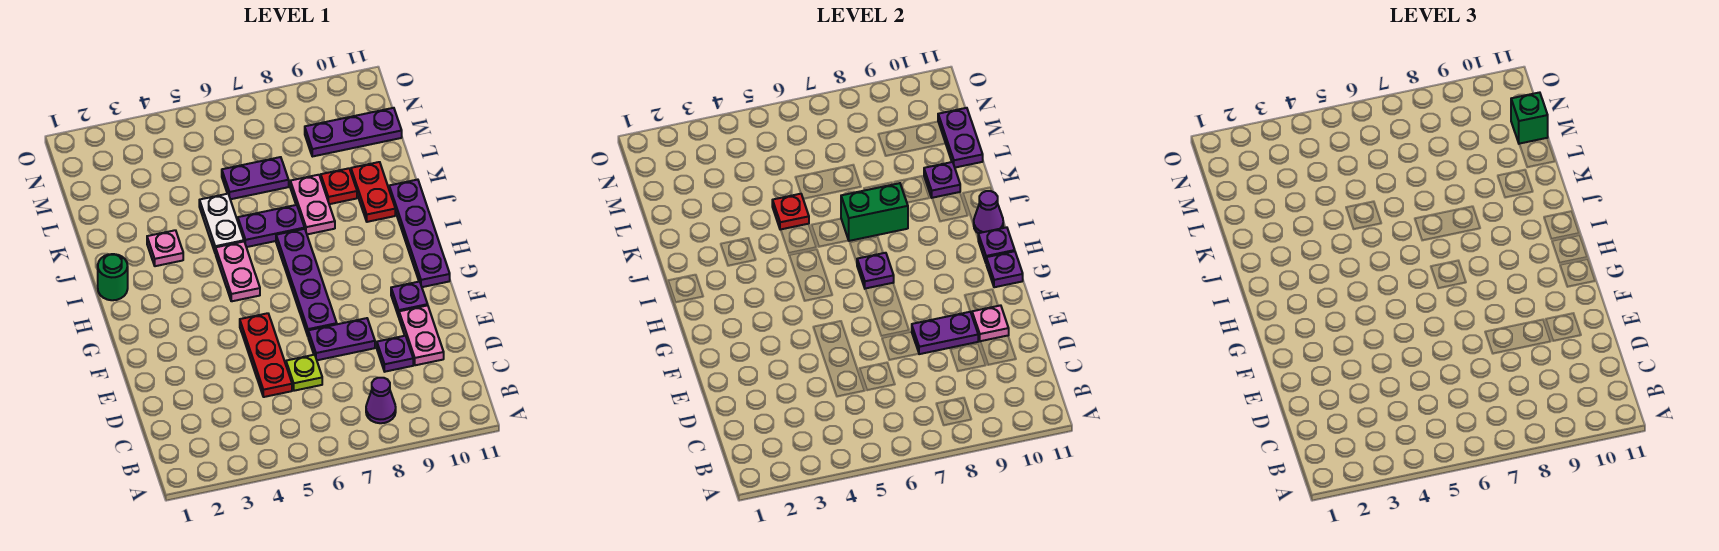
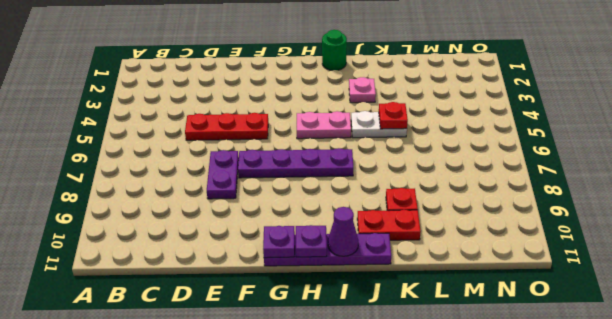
none -> purple 1x1 cone [366,378,396,423]
none -> lime 1x1 plate [286,355,322,391]
none -> purple 1x1 plate [377,336,413,372]
none -> pink 1x2 plate [399,305,444,365]

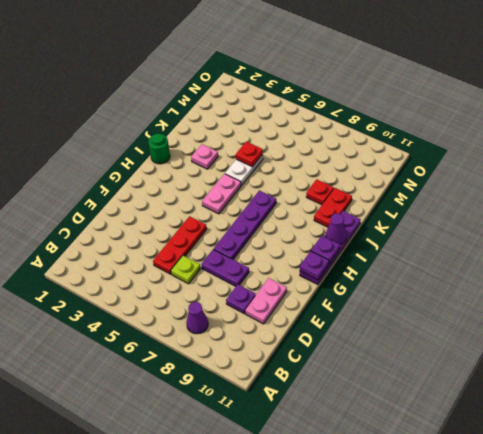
none -> purple 1x1 plate [391,282,428,317]
none -> purple 1x2 plate [238,205,305,247]
none -> pink 1x2 plate [290,175,335,234]
none -> purple 1x2 plate [222,157,289,199]

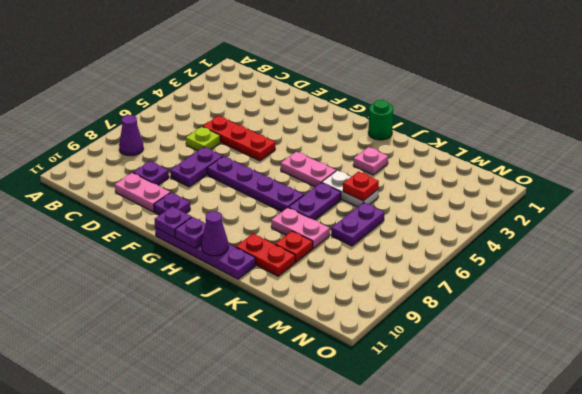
none -> purple 1x3 plate [305,108,402,157]
none -> purple 1x2 plate [912,312,978,354]
none -> pink 1x1 plate [972,305,1009,341]
none -> purple 1x1 plate [857,253,894,289]

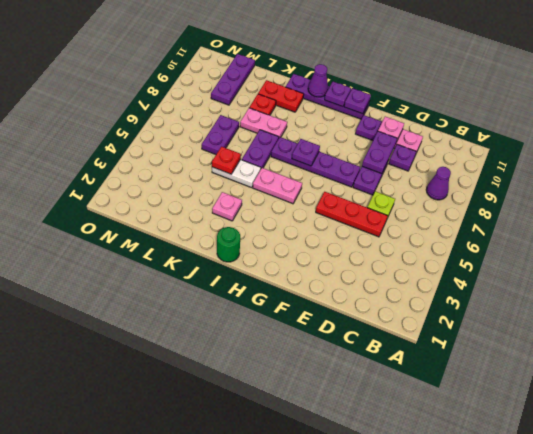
none -> green 1x2 brick [841,183,908,241]
none -> purple 1x1 plate [924,162,960,198]
none -> purple 1x2 plate [938,108,983,168]
none -> green 1x1 brick [1511,92,1548,144]

